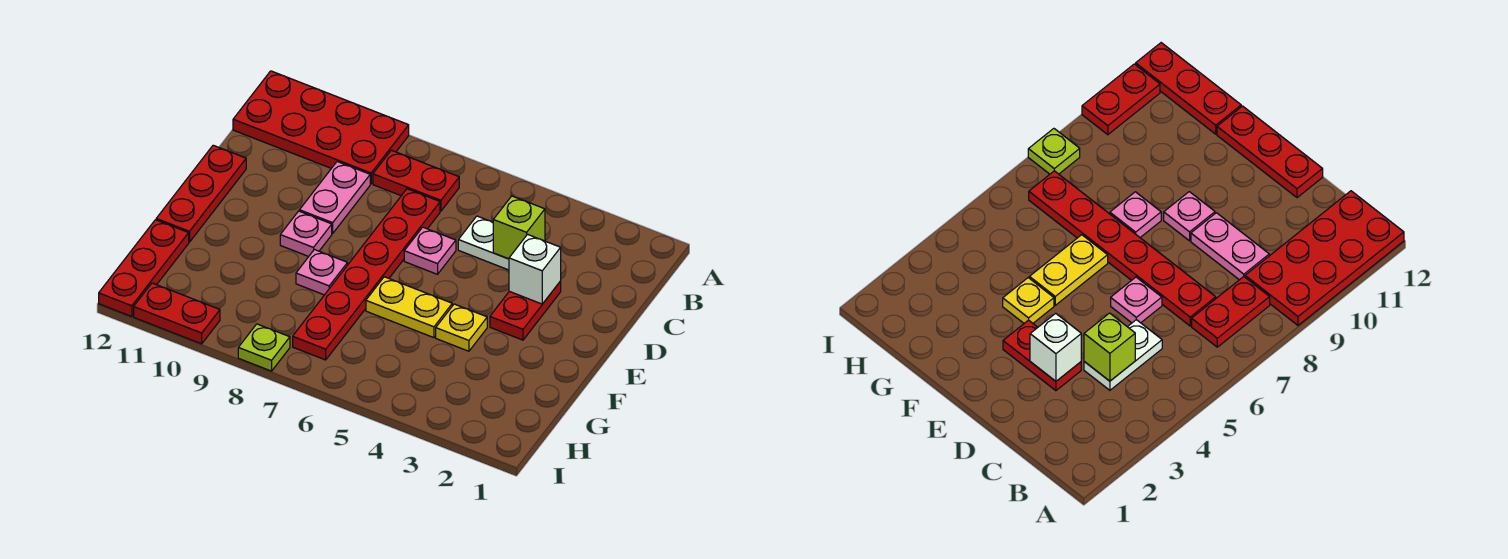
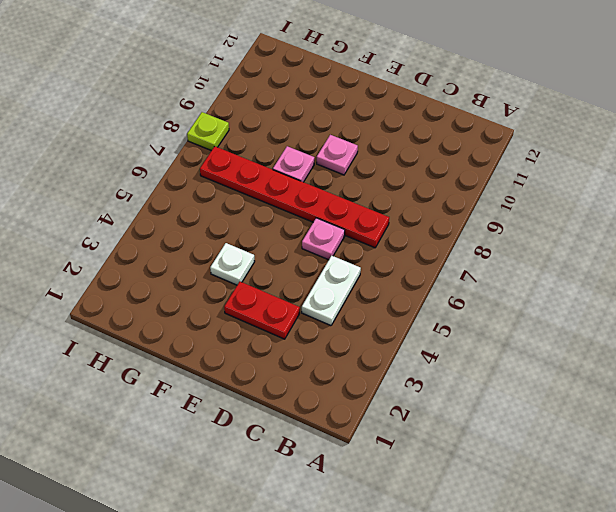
white 1x1 plate [210,243,255,285] -> yellow 1x1 plate [436,304,487,351]
none -> red 2x4 plate [233,71,409,184]
none -> red 1x2 plate [373,150,459,211]
none -> pink 1x2 plate [299,162,370,233]

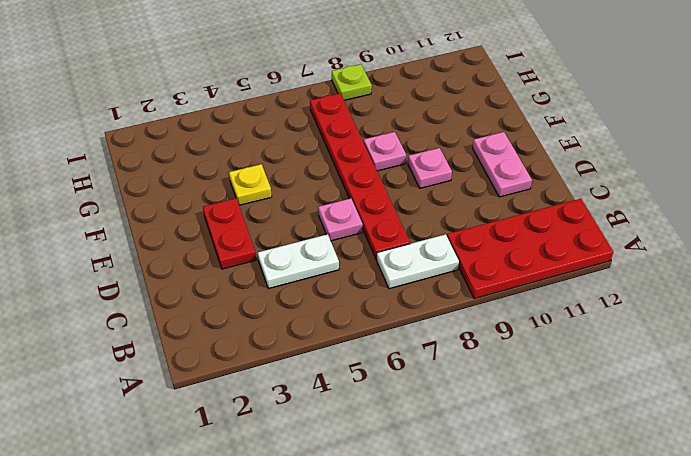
white 1x2 plate [377,234,459,289] -> red 1x2 plate [373,150,459,211]
pink 1x2 plate [473,132,532,197] -> pink 1x2 plate moved to [299,162,370,233]
none -> red 1x3 plate [156,145,246,242]
none -> yellow 1x2 plate [366,277,452,338]
none -> red 1x3 plate [99,220,189,317]

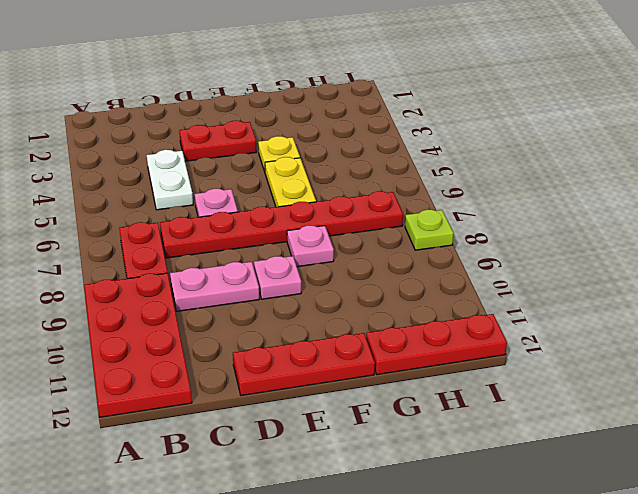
none -> red 1x2 plate [134,283,220,344]
none -> lime 1x1 brick [493,196,545,259]
none -> white 1x1 brick [509,234,561,304]

